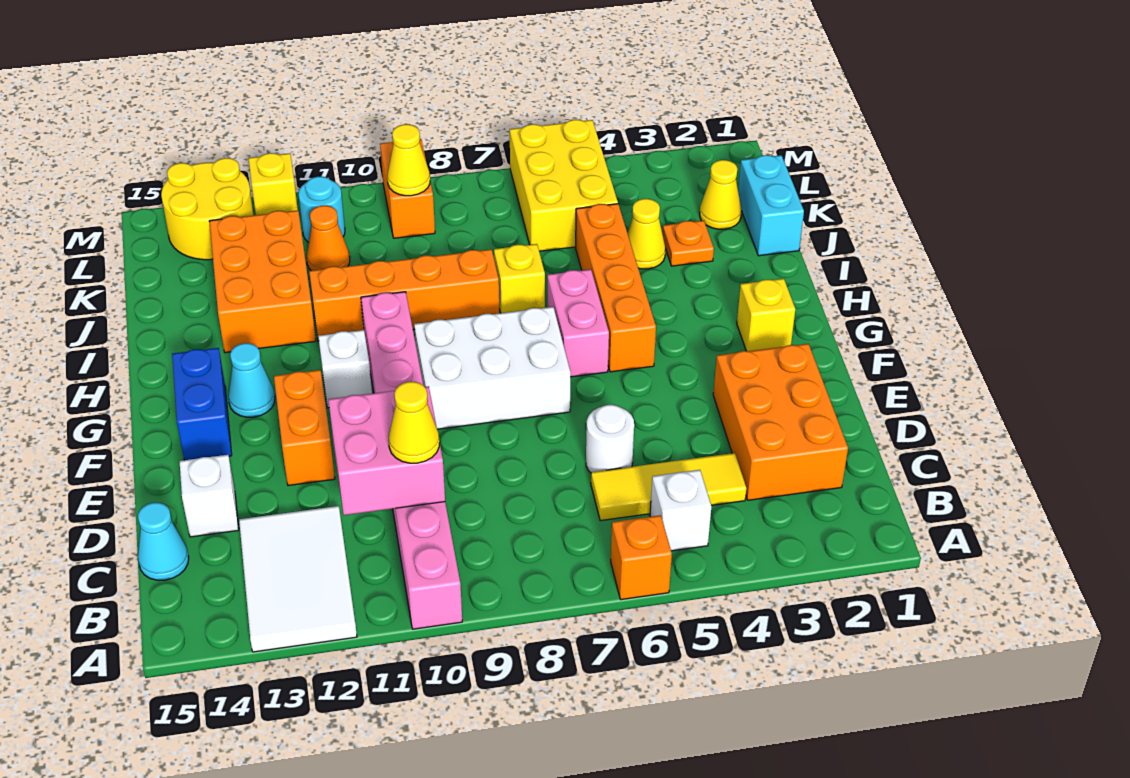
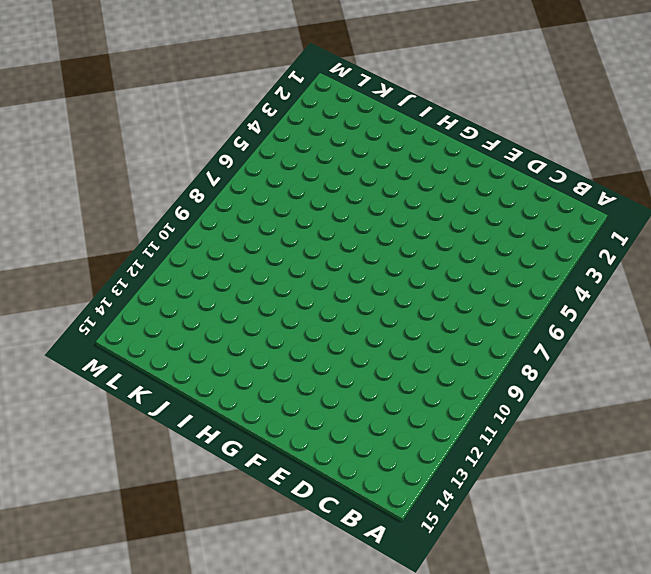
none -> orange 1x1 brick [611,515,672,600]
none -> pink 1x8 brick [361,292,462,629]
none -> white 2x3 tile [239,506,357,652]
none -> white 1x1 brick [650,470,711,551]

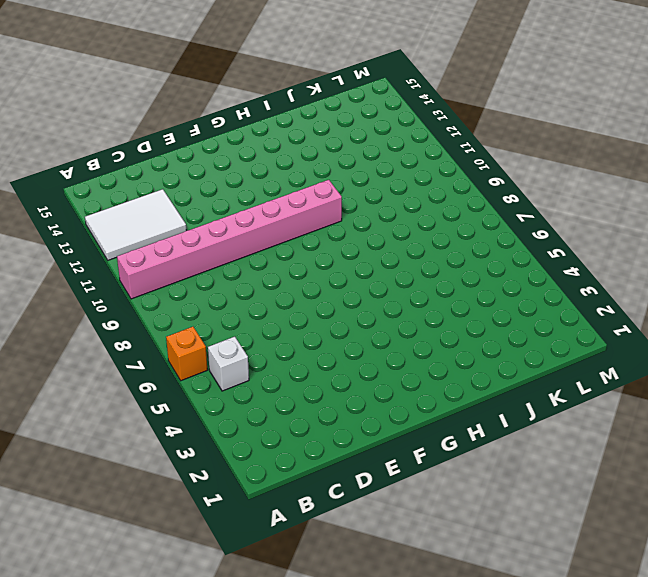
none -> orange 2x3 brick [713,344,848,500]
none -> yellow 1x3 tile [591,453,746,521]
none -> cyan 1x1 cone [138,503,189,580]
none -> white 1x1 round brick [586,405,634,473]

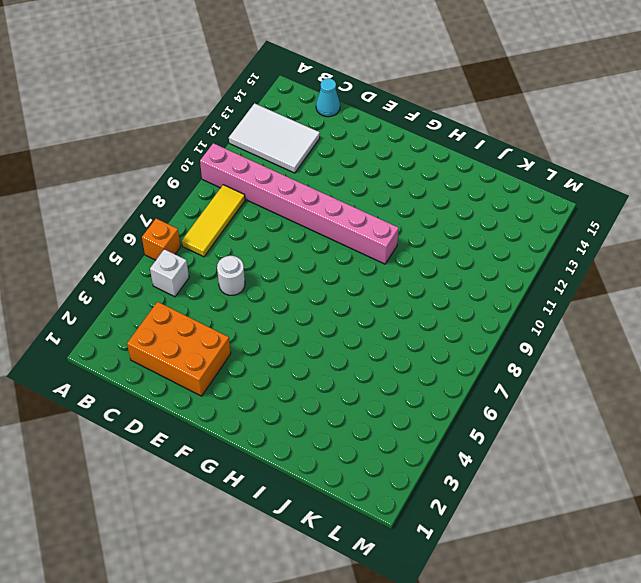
yellow 1x3 tile [182,185,245,257] -> yellow 1x3 tile moved to [591,453,746,521]
none -> white 1x1 brick [179,455,239,537]
none -> orange 1x2 brick [274,370,335,486]
none -> white 2x3 brick [414,307,571,429]
none -> blue 1x2 brick [172,348,232,460]

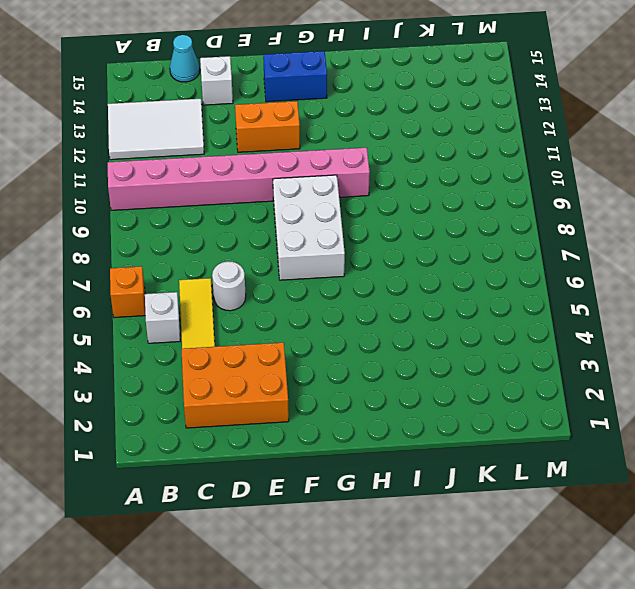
none -> yellow 1x1 brick [737,279,795,351]
none -> orange 1x4 brick [576,204,656,372]
none -> pink 1x2 brick [547,269,609,377]
none -> white 1x1 brick [318,330,372,408]

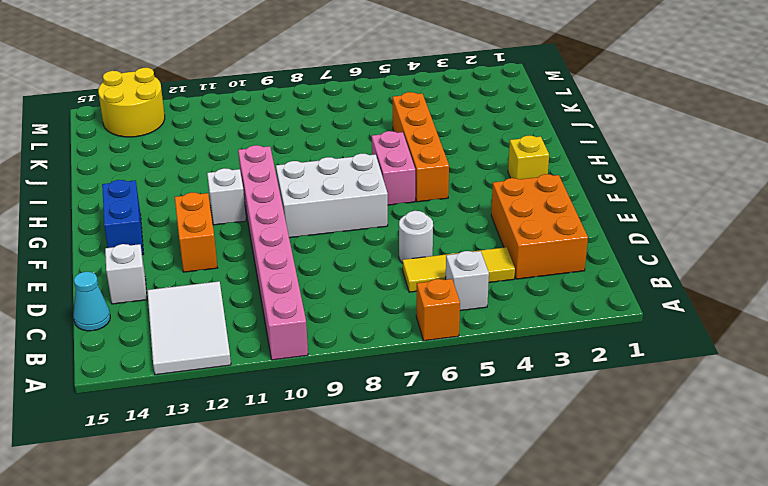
none -> cyan 1x1 cone [228,343,275,417]
none -> yellow 1x1 brick [494,244,545,313]
none -> orange 1x4 brick [309,249,499,341]
none -> orange 2x3 brick [209,211,316,353]

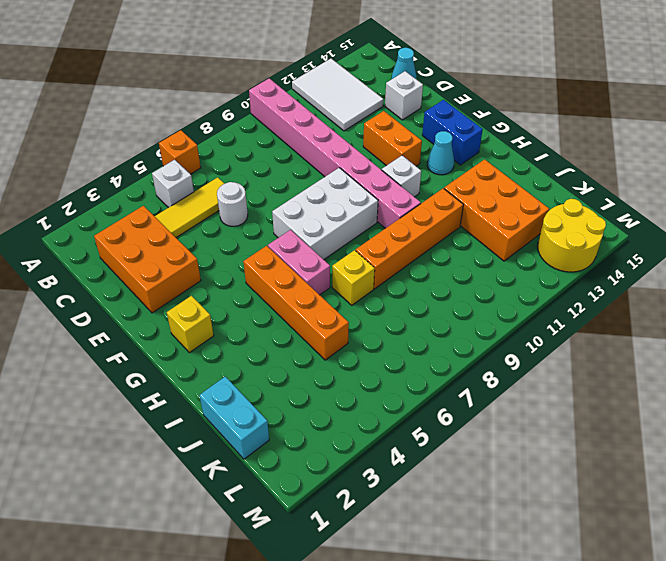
none -> orange 1x1 plate [662,221,714,266]
none -> yellow 1x1 cone [628,199,665,269]
none -> yellow 1x1 cone [700,160,741,229]
none -> yellow 2x3 brick [510,120,618,251]

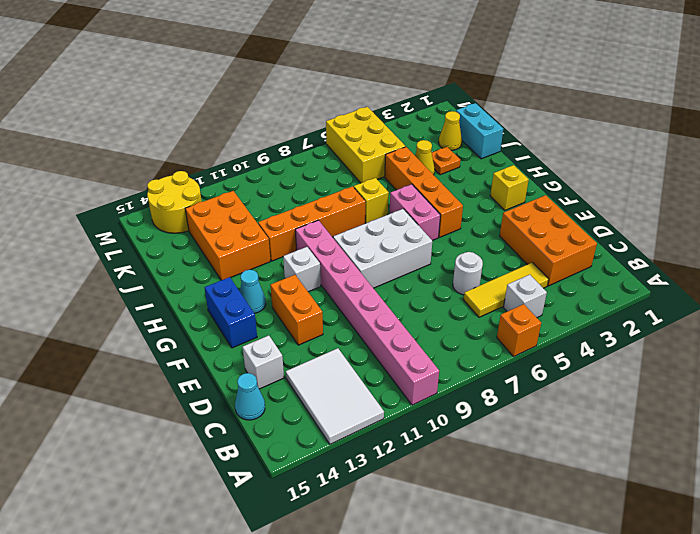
none -> orange 1x1 cone [307,206,350,271]
none -> orange 1x2 brick [380,139,435,238]
none -> cyan 1x1 round brick [299,177,345,243]
none -> yellow 1x1 brick [249,153,298,215]

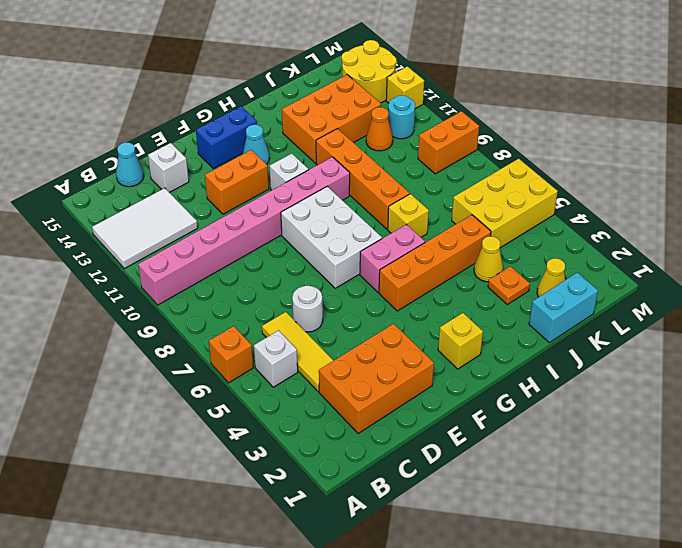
none -> pink 2x2 brick [328,386,445,515]
none -> yellow 1x1 cone [387,124,430,196]
none -> yellow 1x1 cone [389,382,439,463]

